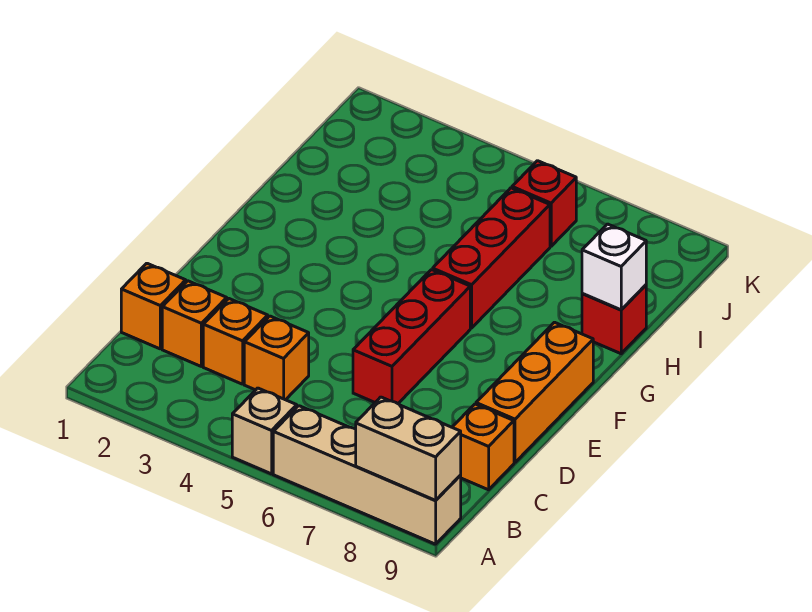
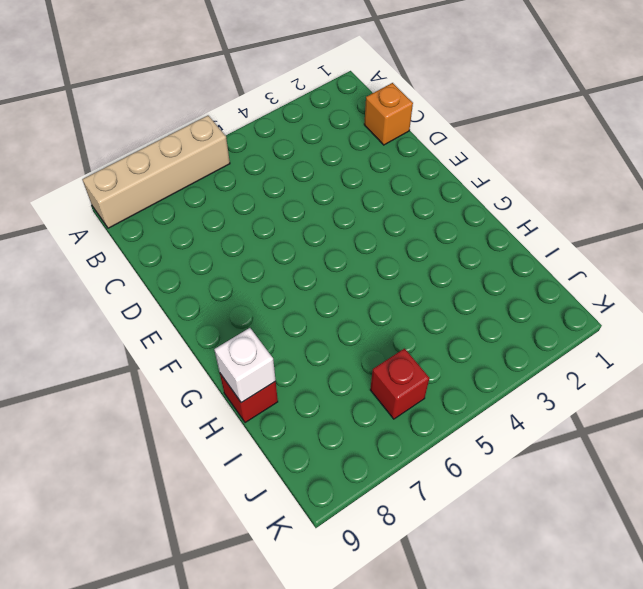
none -> tan 1x1 brick [232,388,297,474]
none -> orange 1x1 brick [162,281,227,366]
none -> orange 1x1 brick [203,299,268,384]

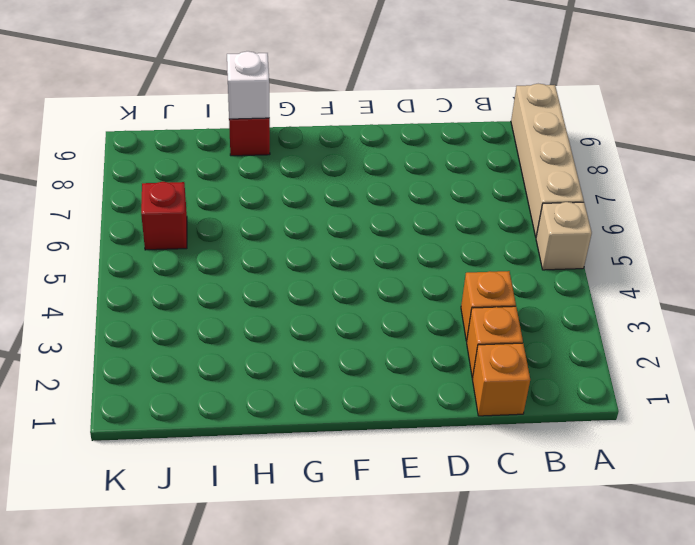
none -> orange 1x1 brick [244,316,309,400]
none -> orange 1x1 brick [452,404,514,490]
none -> red 1x3 brick [353,270,470,403]

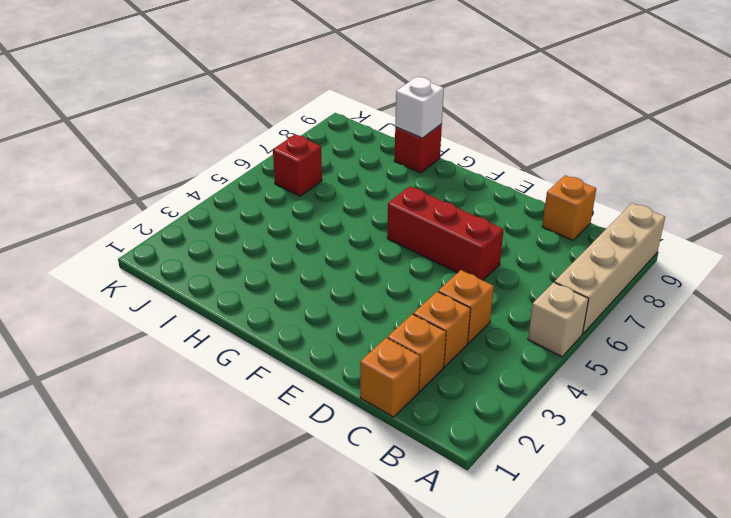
none -> orange 1x3 brick [476,322,593,462]
none -> red 1x3 brick [433,188,550,328]
none -> tan 1x2 brick [356,397,461,501]

